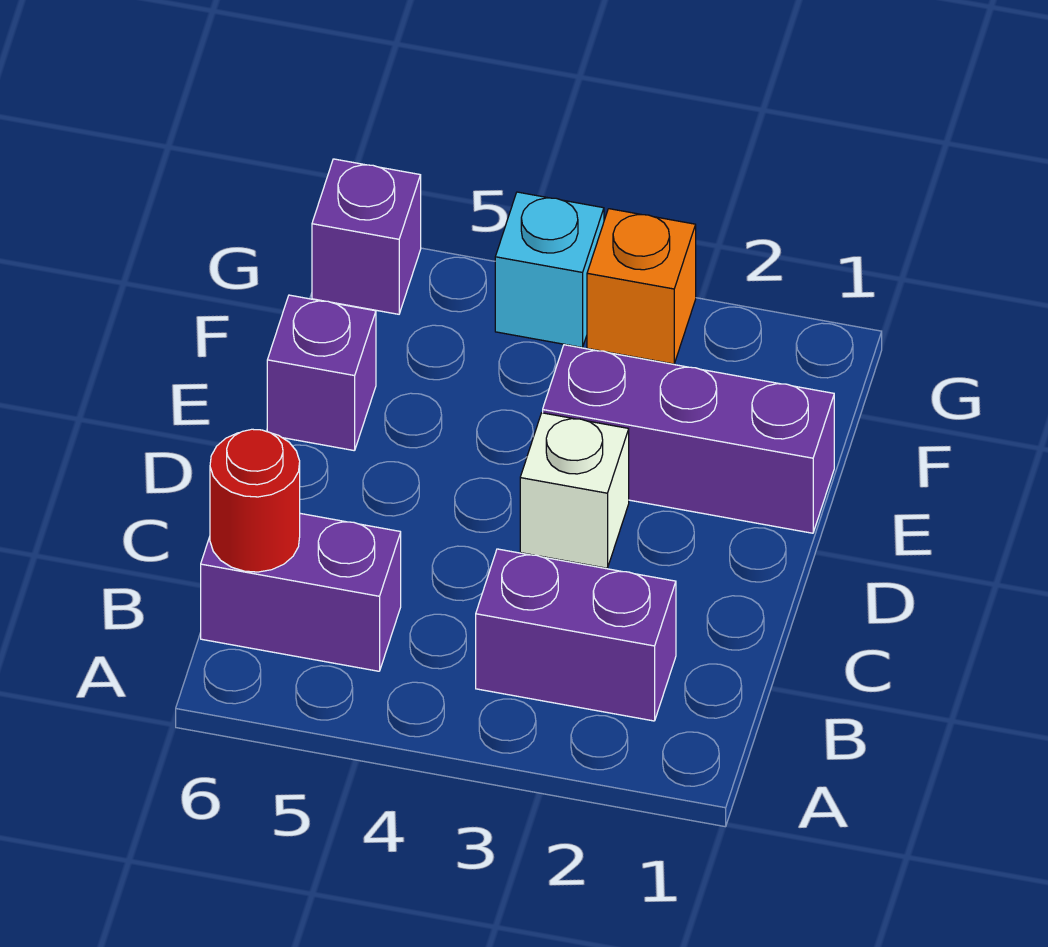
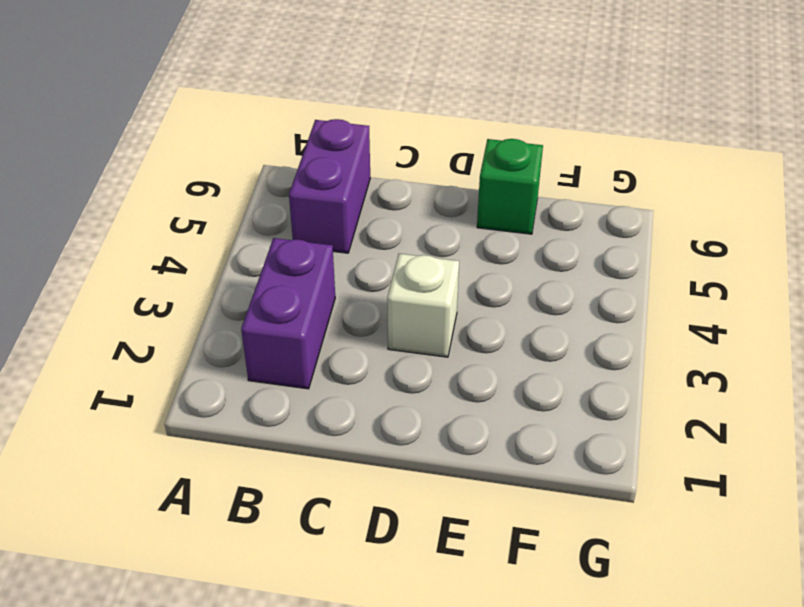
green 1x1 brick [477,139,543,234] -> purple 1x1 brick [267,295,376,451]
none -> purple 1x3 brick [543,345,834,533]
none -> orange 1x1 brick [587,209,696,364]

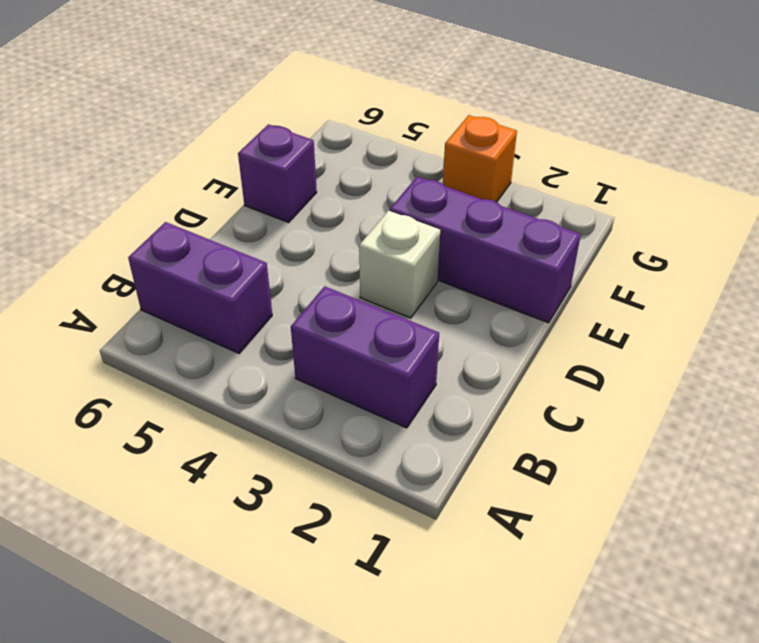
none -> cyan 1x1 brick [495,192,604,347]
none -> purple 1x1 brick [312,159,421,314]

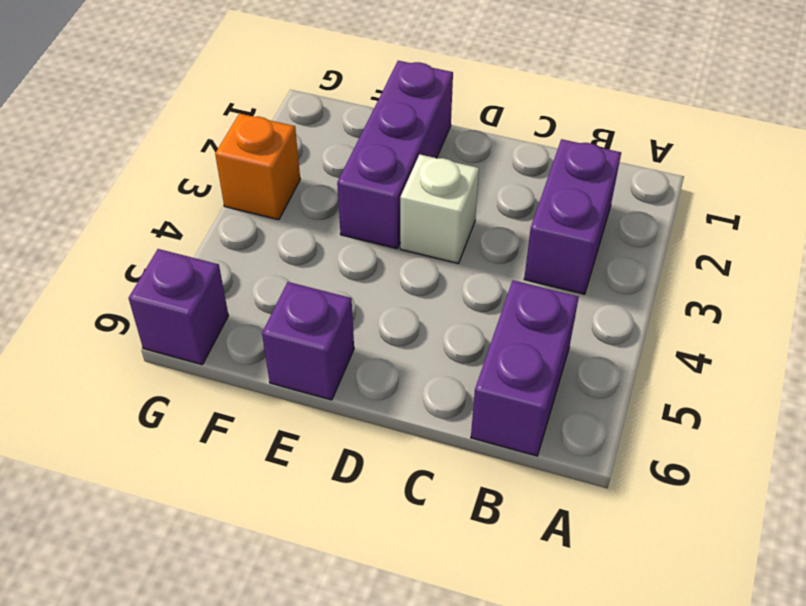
none -> cyan 1x1 brick [495,192,604,347]
none -> red 1x1 round brick [210,429,300,572]

